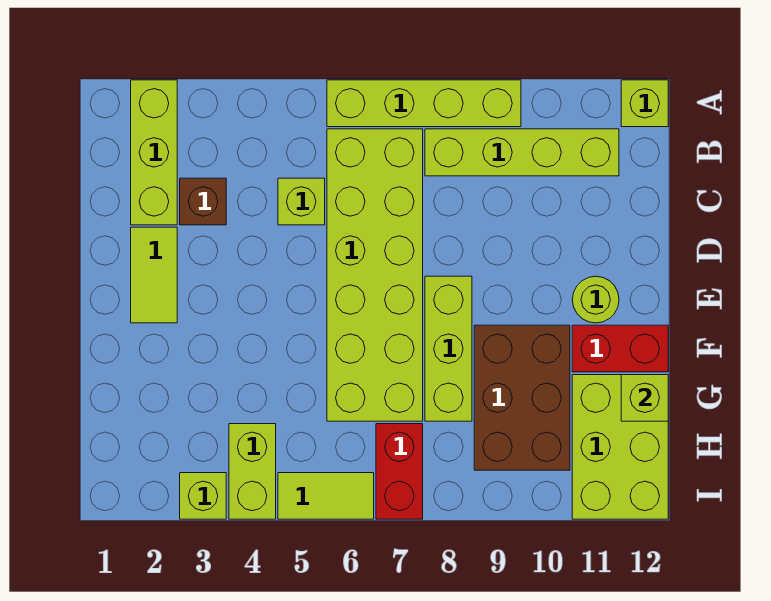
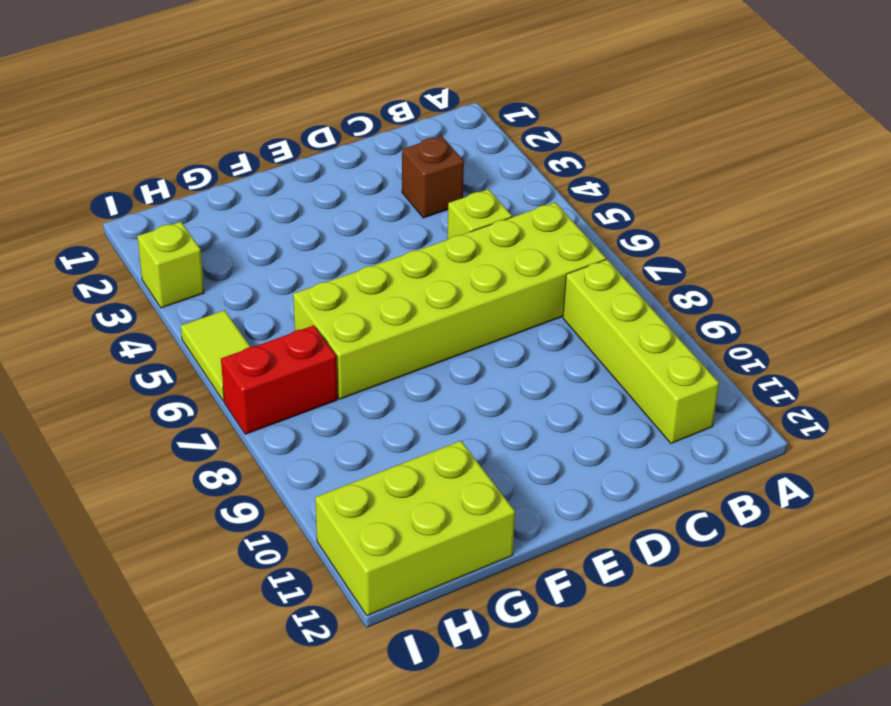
none -> lime 1x3 brick [131,80,177,225]
none -> lime 1x4 brick [327,80,521,127]
none -> lime 1x1 brick [621,80,668,127]

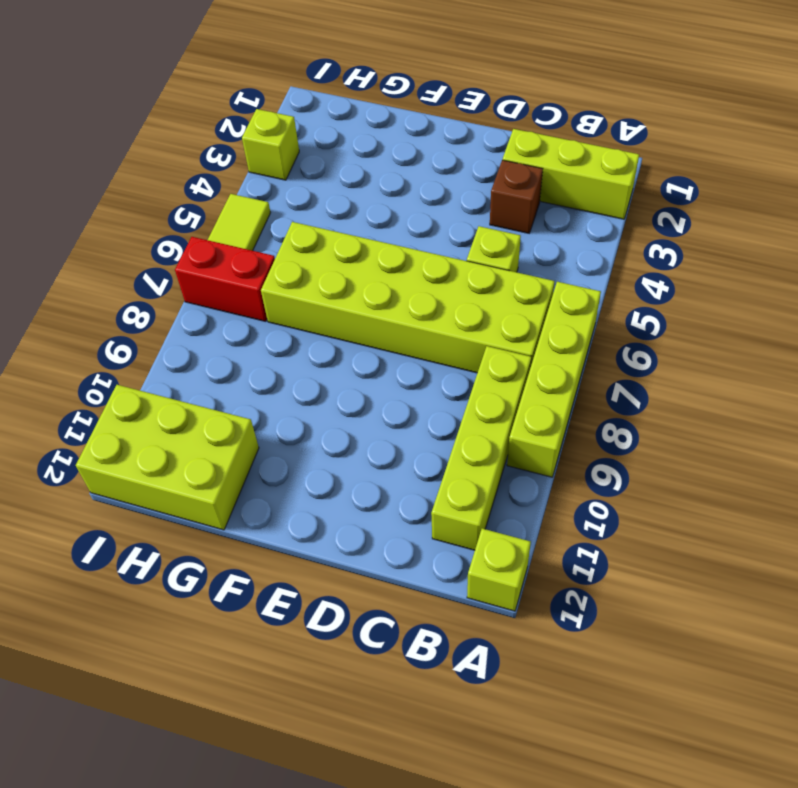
none -> lime 1x2 tile [131,227,177,323]
none -> lime 1x3 brick [425,276,472,421]
none -> lime 1x1 round brick [572,276,619,323]

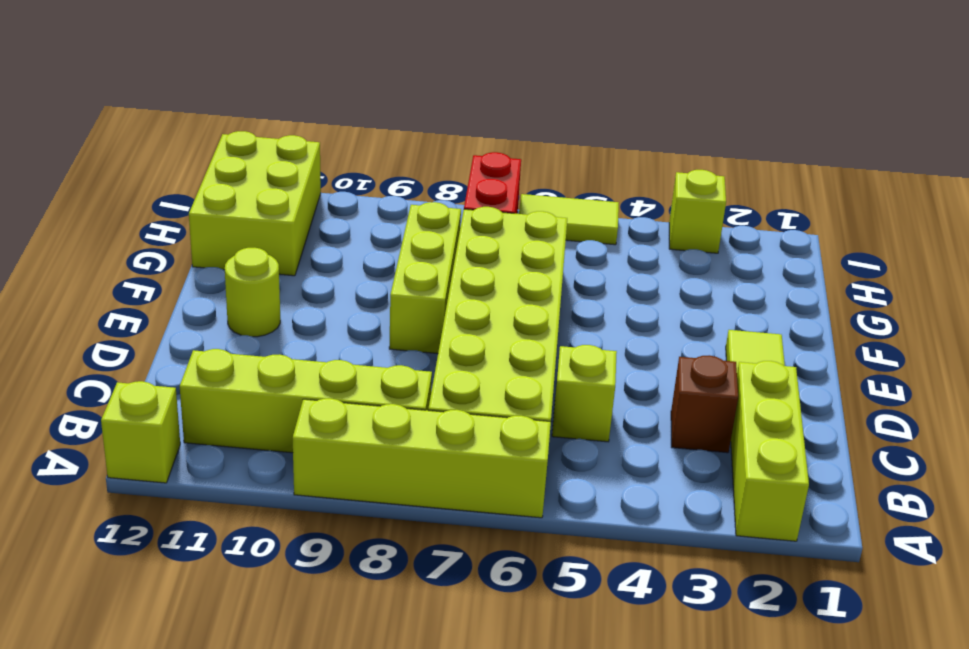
none -> brown 2x3 brick [474,325,570,470]
none -> red 1x2 brick [572,325,668,372]
none -> lime 1x2 brick [229,424,276,519]

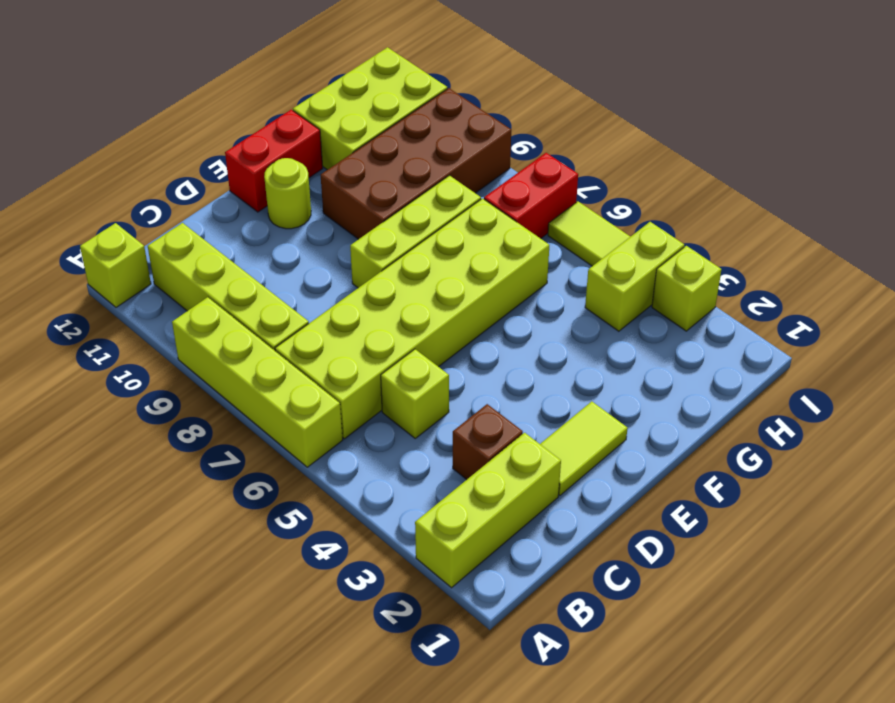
red 1x2 brick [225,110,323,212] -> red 1x2 brick turned to [572,325,668,372]
brown 2x4 brick [321,88,511,239] -> brown 2x3 brick [474,325,570,470]
none -> lime 1x1 brick [621,375,668,421]

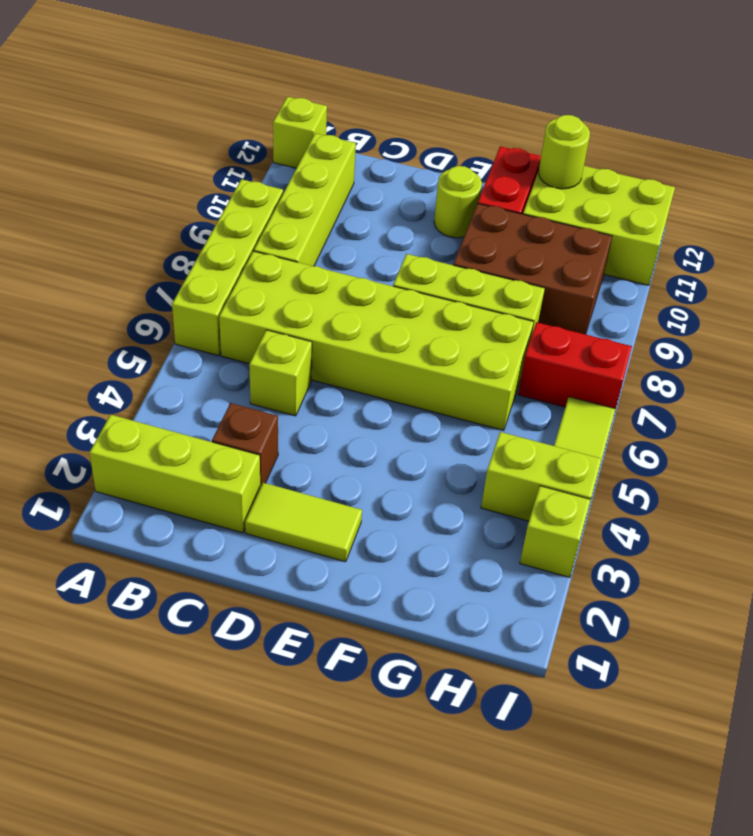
lime 1x1 round brick [538,115,590,189] -> lime 1x1 brick [621,375,668,421]

